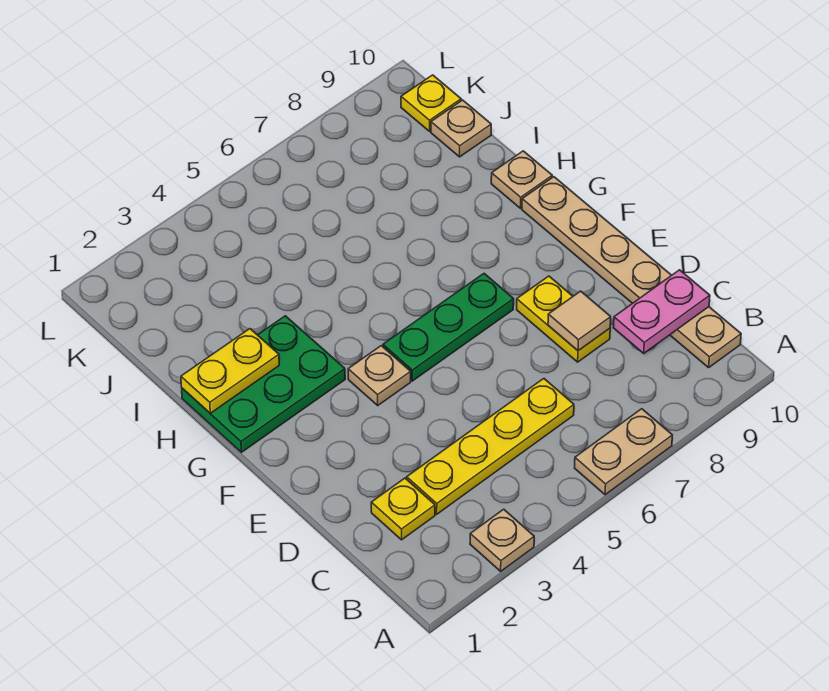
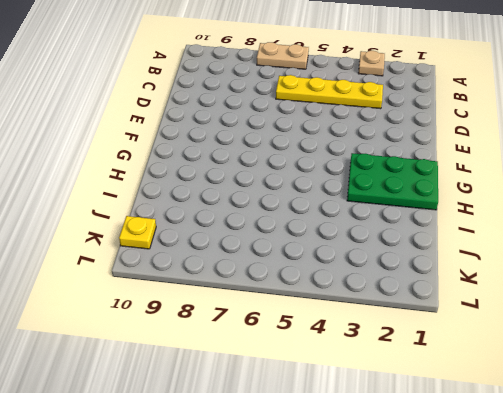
none -> tan 1x6 plate [522,177,741,368]
none -> yellow 1x1 plate [371,478,435,540]
none -> yellow 1x2 plate [517,276,610,362]

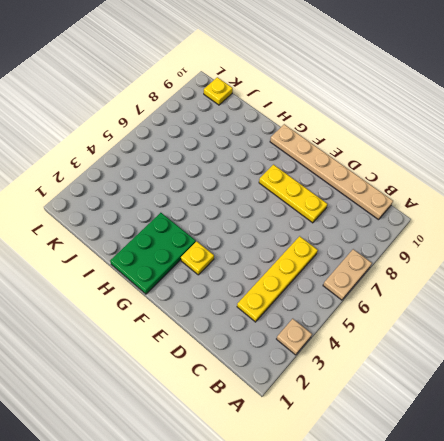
yellow 1x3 plate [259,165,327,223] -> yellow 1x2 plate [517,276,610,362]
yellow 1x1 plate [181,241,214,275] -> yellow 1x1 plate moved to [371,478,435,540]
none -> tan 1x1 plate [348,346,411,405]
none -> green 1x3 plate [383,274,514,381]
none -> tan 1x1 plate [491,151,552,208]

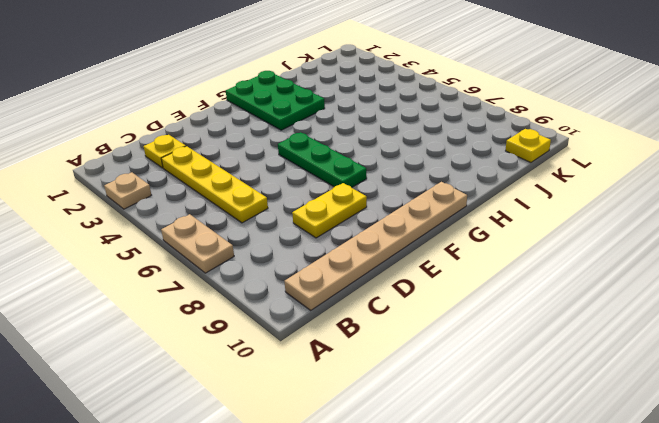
none -> tan 1x1 plate [348,346,411,405]
none -> tan 1x1 plate [491,151,552,208]
none -> tan 1x1 plate [431,100,491,157]

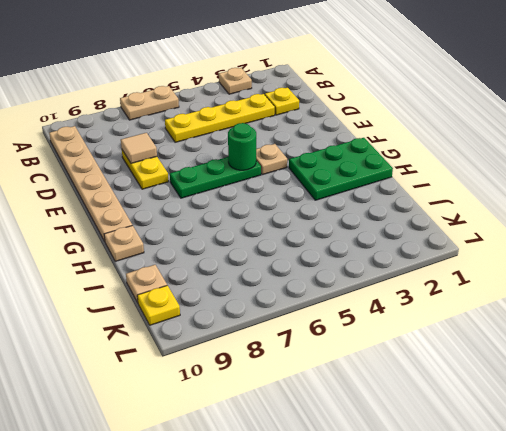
green 1x1 round brick [228,123,256,170] -> none
none -> pink 1x2 plate [613,270,710,353]
none -> yellow 1x2 plate [181,329,279,413]

